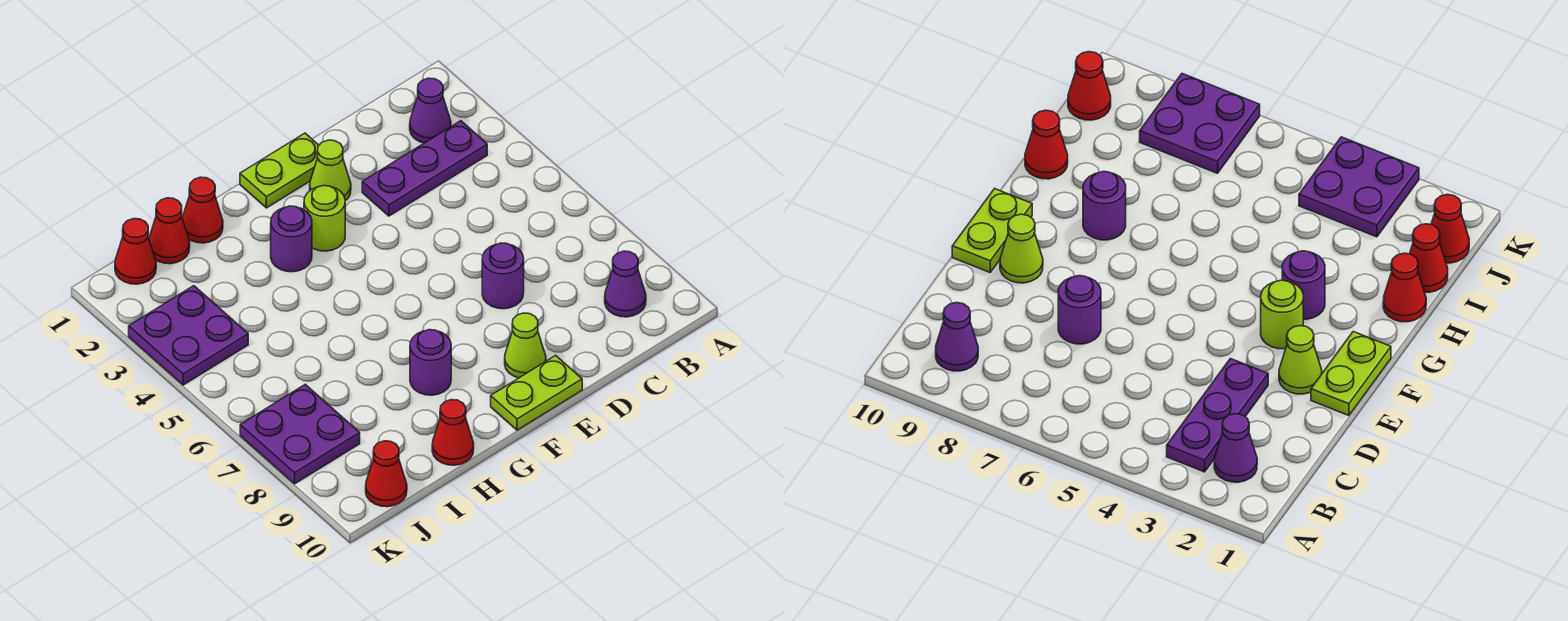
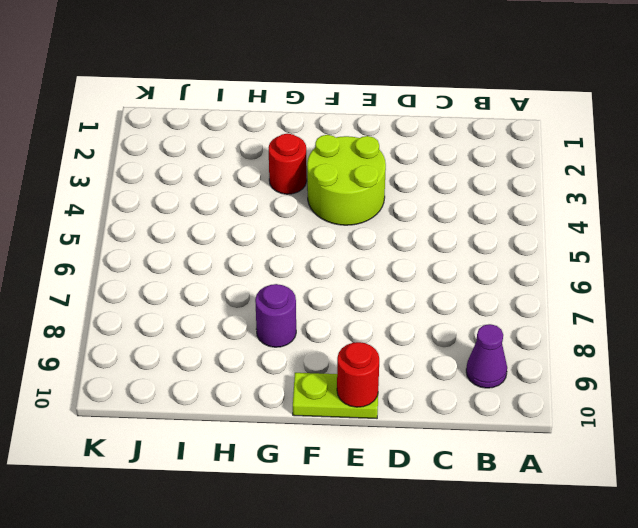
lime 2x2 round brick [307,135,386,225] -> lime 1x1 round brick [304,186,345,251]
red 1x1 round brick [337,342,379,407] -> none
red 1x1 round brick [269,134,307,194] -> purple 1x1 round brick [271,206,312,272]
none -> purple 1x1 cone [410,78,451,143]
none -> purple 1x3 plate [362,121,487,216]
none -> purple 1x1 round brick [482,243,524,309]

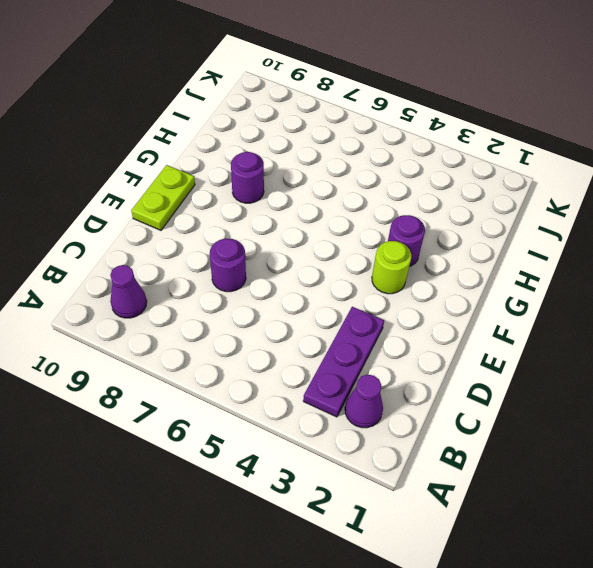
none -> lime 1x2 plate [240,133,319,208]
none -> lime 1x1 cone [310,140,351,201]
none -> lime 1x1 cone [505,313,546,378]

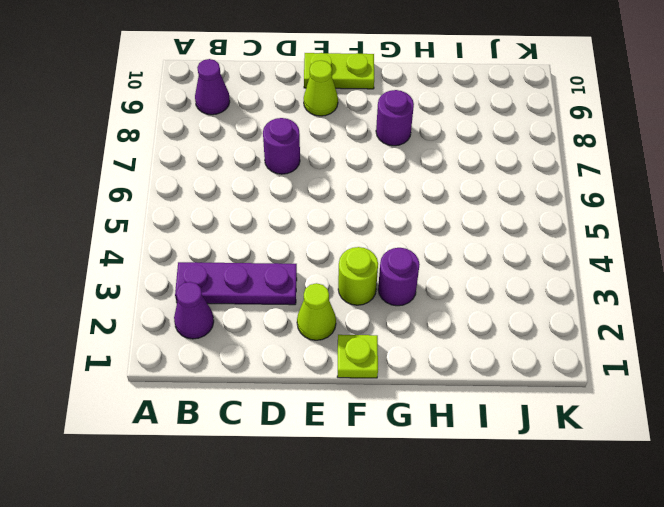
lime 1x1 plate [337,335,378,378] -> lime 1x2 plate [240,133,319,208]
none -> red 1x1 cone [182,177,223,243]
none -> red 1x1 cone [432,400,474,465]
none -> red 1x1 cone [149,198,190,264]

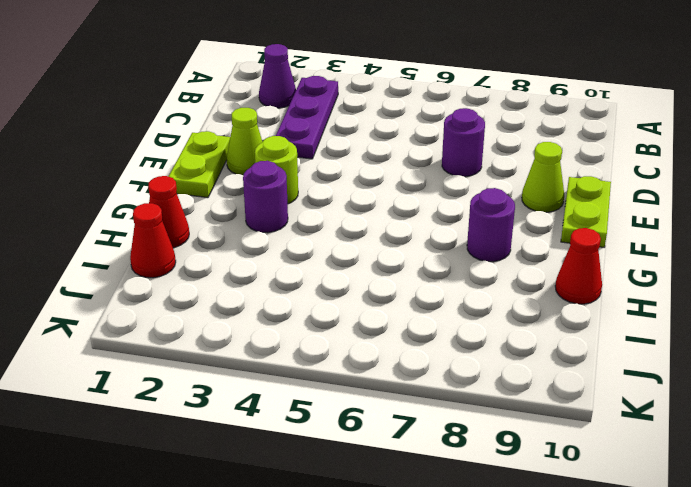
none -> purple 1x1 cone [605,251,646,317]
none -> red 1x1 cone [115,219,156,284]
none -> purple 2x2 plate [129,286,248,385]

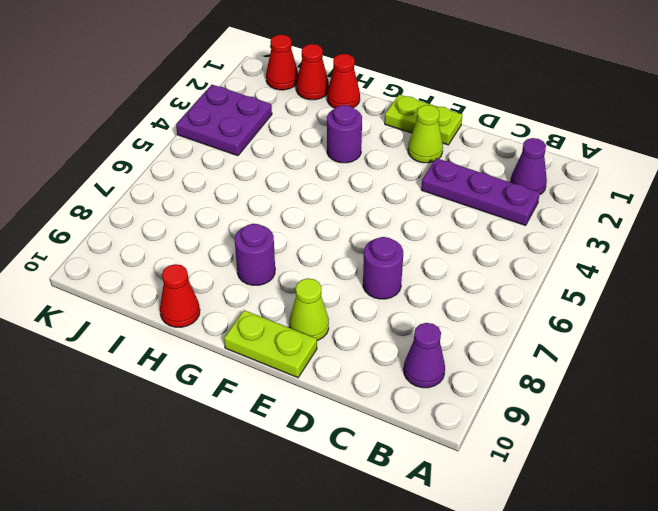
none -> lime 1x1 round brick [304,186,345,251]
none -> purple 2x2 plate [240,384,360,484]
none -> red 1x1 cone [366,441,407,507]

